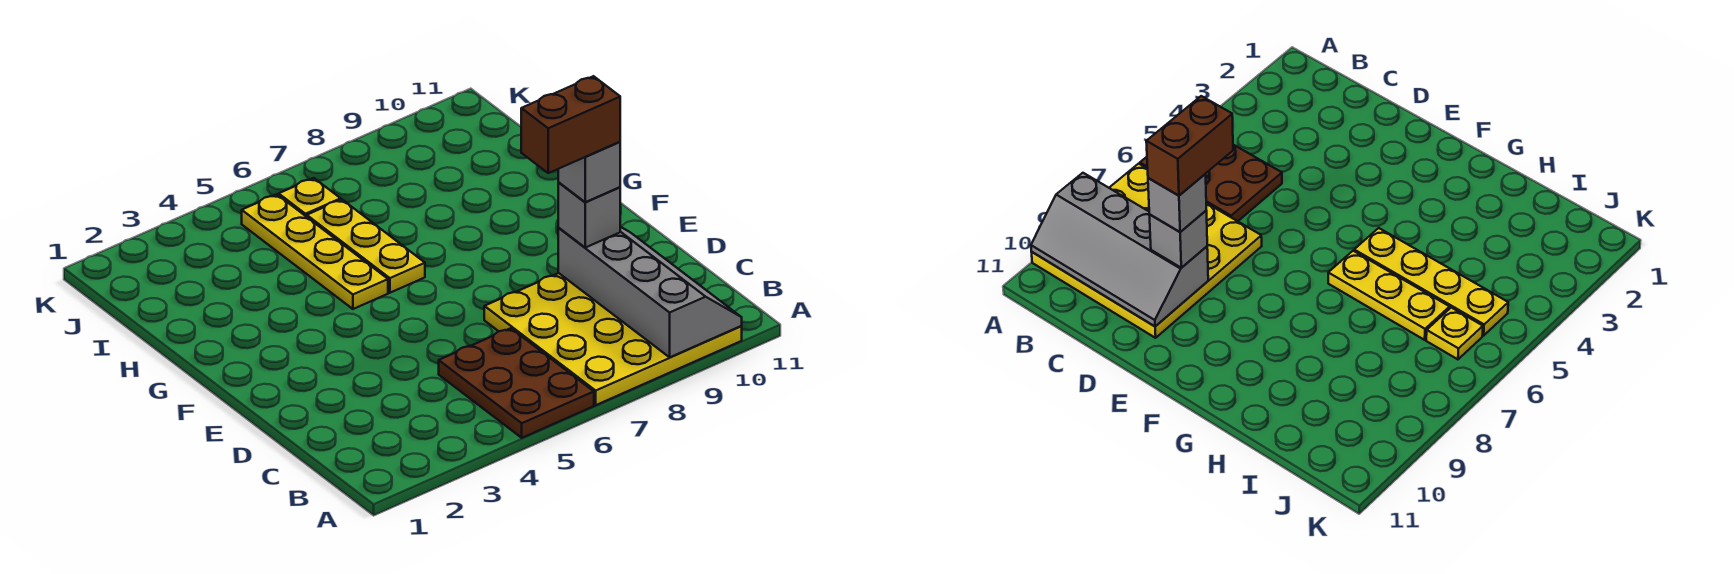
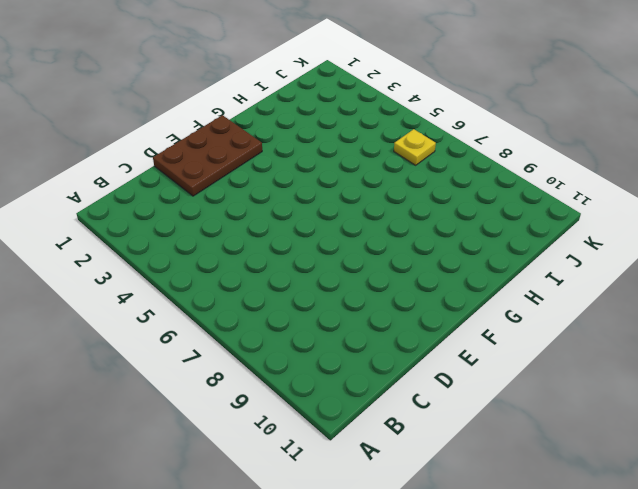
brown 2x3 plate [153,115,262,196] -> brown 2x3 plate moved to [439,328,594,438]
none -> yellow 4x4 plate [484,273,742,405]
none -> yellow 1x4 plate [242,194,388,309]

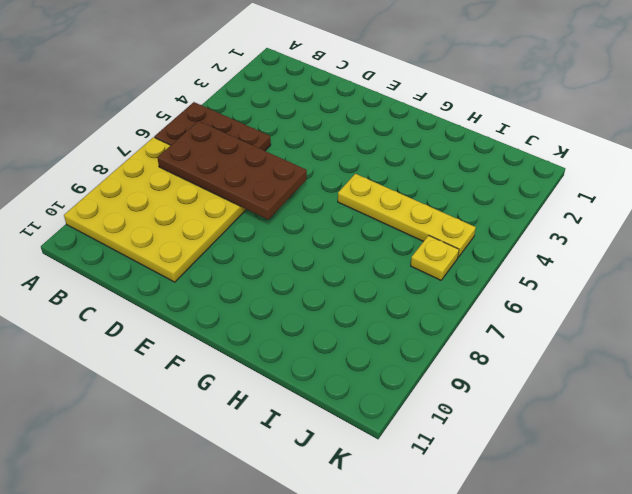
brown 2x4 plate [158,121,307,220] -> none
none -> yellow 1x3 plate [307,200,425,293]
none -> grey 2x4 slope [558,227,742,357]

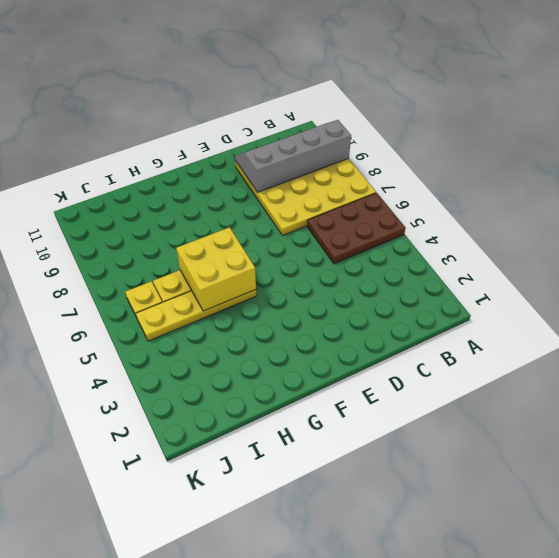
yellow 2x2 brick [176,227,256,311] -> none
none -> grey 1x1 brick [558,183,620,248]
none -> grey 1x1 brick [558,142,620,202]

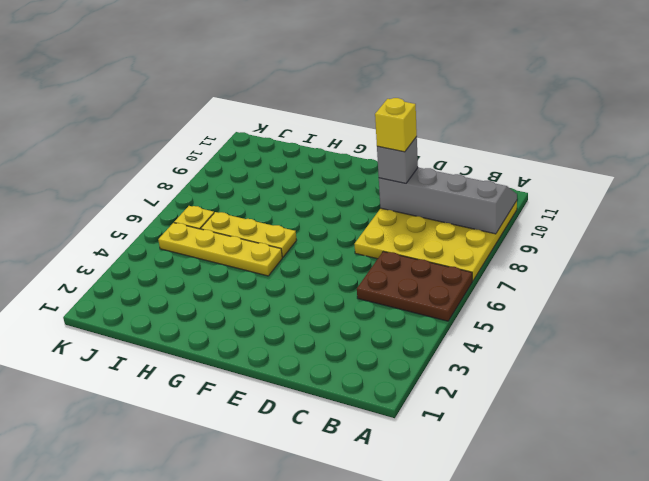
yellow 1x1 brick [375,98,417,152] -> grey 1x1 brick [558,142,620,202]
none -> brown 1x2 brick [521,76,620,173]

